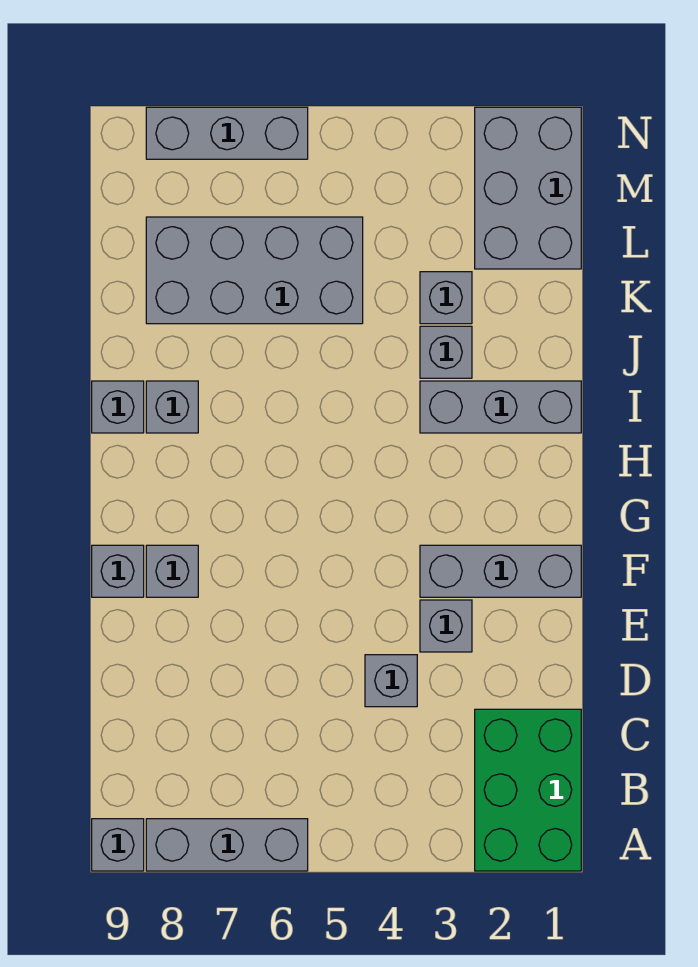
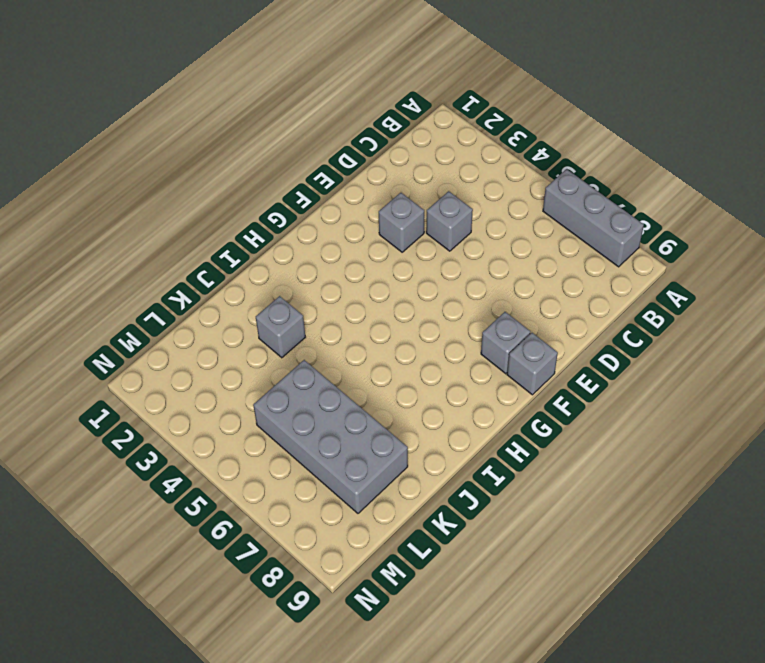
none -> green 2x3 brick [475,709,581,871]
none -> grey 1x1 brick [92,819,144,871]
none -> grey 1x3 brick [420,545,581,597]

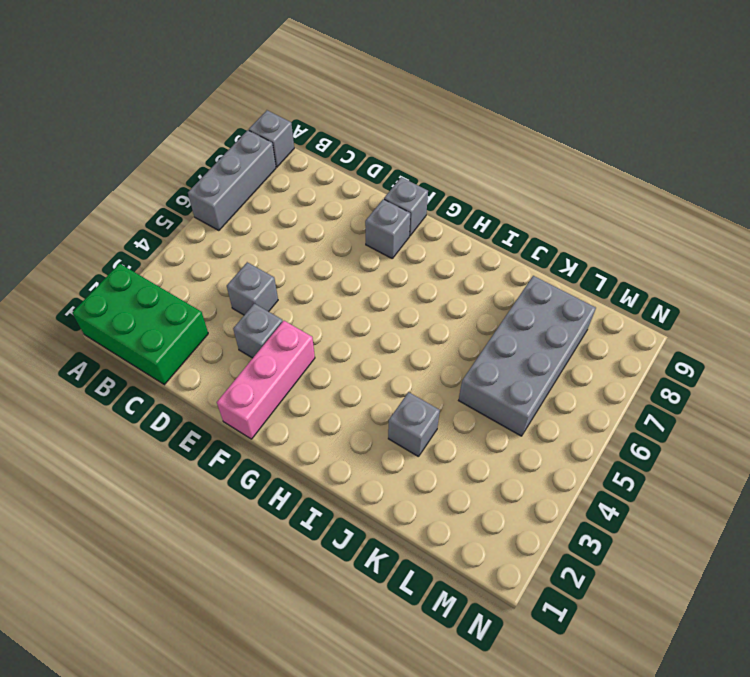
pink 1x3 brick [217,321,315,439] -> grey 1x3 brick [420,545,581,597]
none -> grey 1x3 brick [420,381,581,433]
none -> grey 1x1 brick [146,381,198,433]
none -> grey 1x1 brick [92,381,144,433]

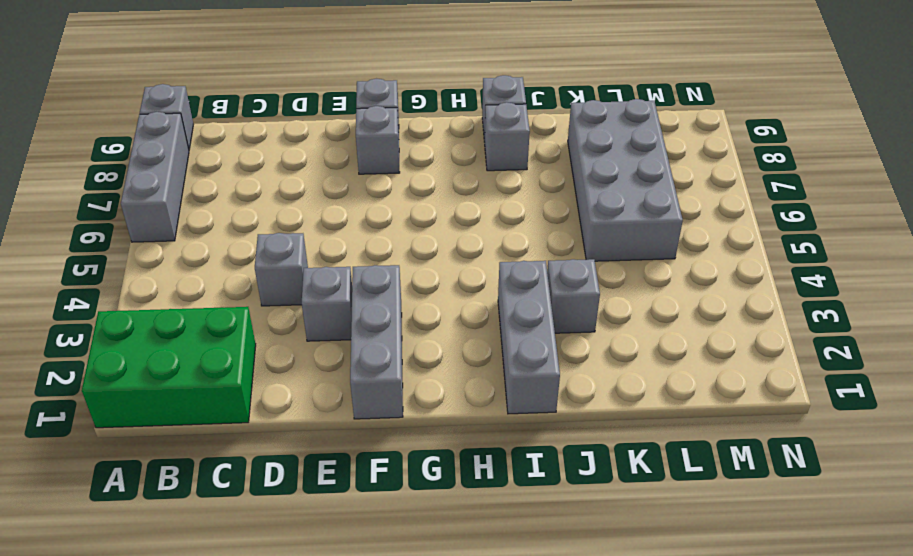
none -> grey 1x1 brick [420,272,472,324]
none -> grey 2x3 brick [475,107,581,269]
none -> grey 1x3 brick [146,107,308,159]

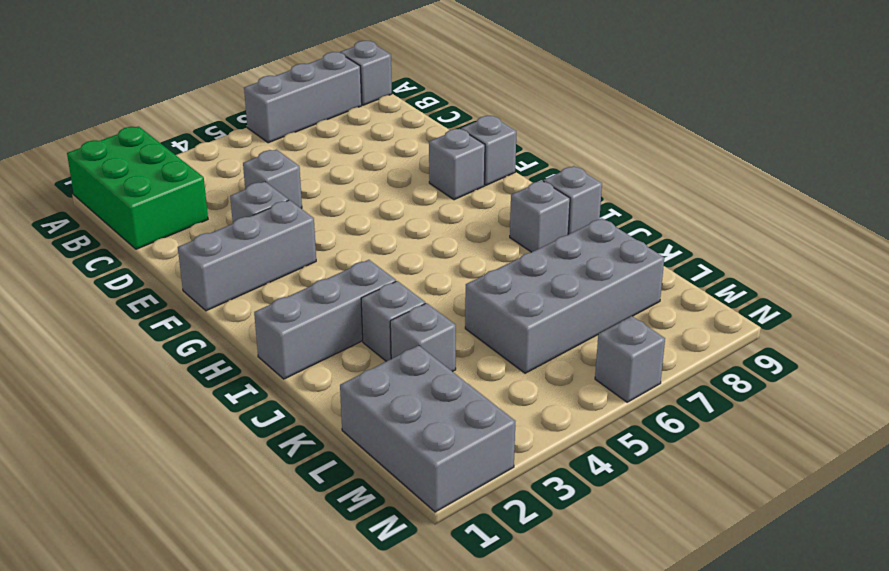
grey 1x1 brick [595,316,665,402] -> grey 1x3 brick [146,107,308,159]

